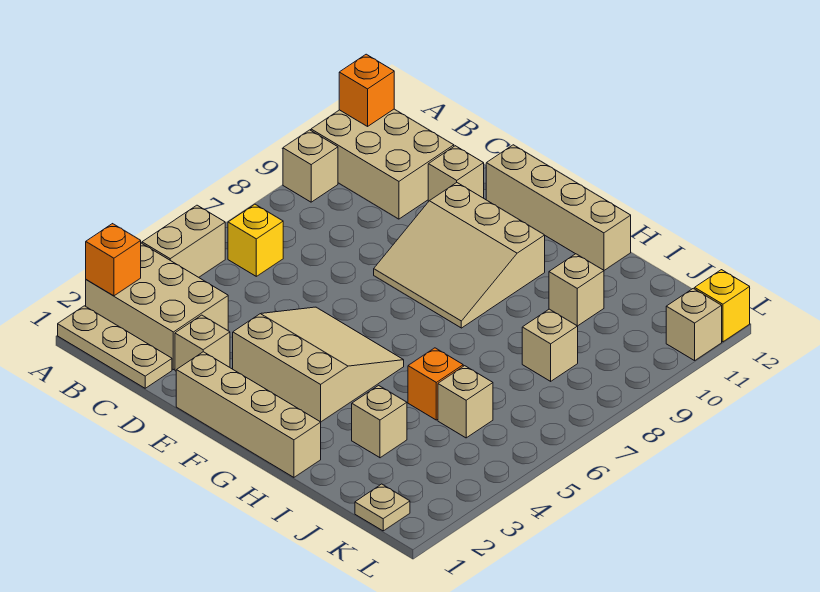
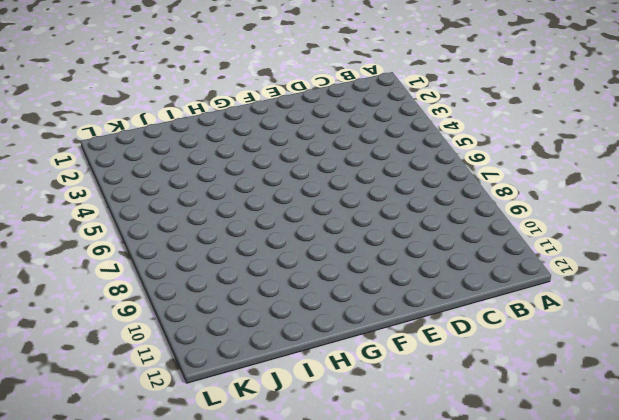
none -> tan 1x3 plate [58,306,172,388]
none -> tan 2x3 brick [86,243,228,370]
none -> tan 1x2 brick [142,205,225,277]

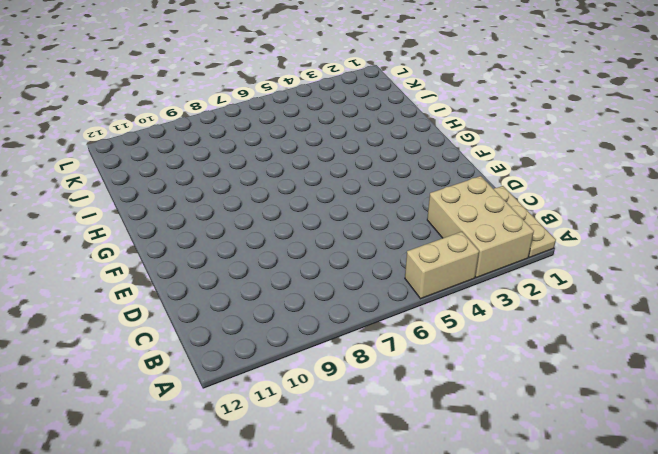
none -> tan 1x1 brick [283,130,338,202]
none -> tan 2x3 brick [311,109,454,219]
none -> yellow 1x1 brick [228,204,283,276]

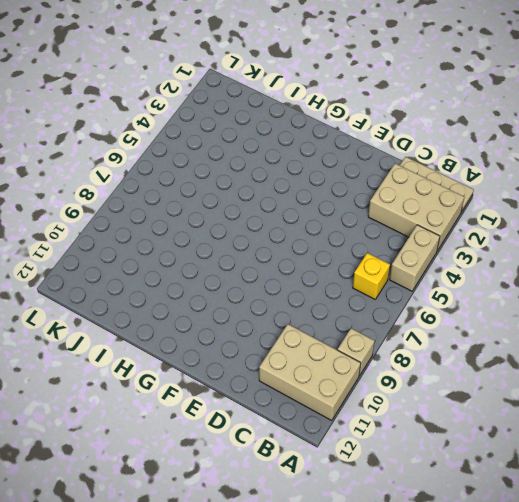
none -> tan 1x1 brick [175,315,230,371]
none -> tan 1x1 brick [428,146,484,201]
none -> tan 1x4 brick [176,352,321,477]

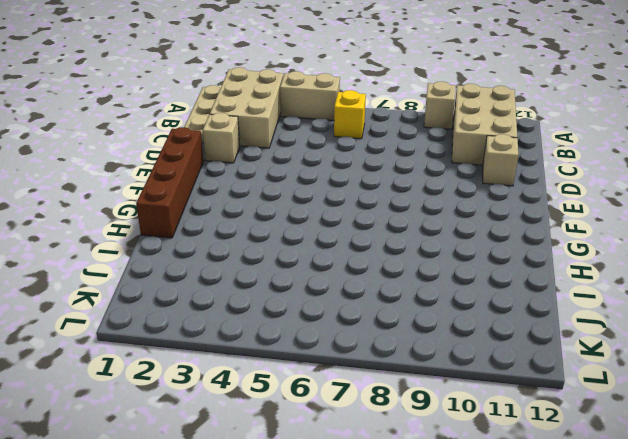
brown 1x4 brick [136,127,204,238] -> tan 1x4 brick [176,352,321,477]
none -> tan 3x3 slope [233,307,404,422]
none -> tan 3x3 slope [374,183,545,328]
none -> tan 1x4 brick [486,145,631,270]

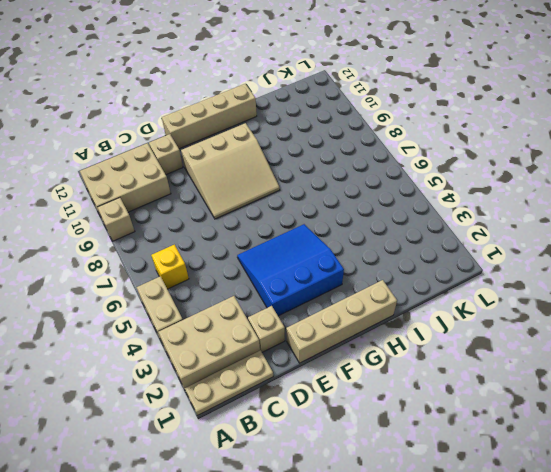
blue 3x3 slope [237,224,344,316] -> tan 3x3 slope [233,307,404,422]
none -> tan 1x1 brick [352,385,407,458]
none -> orange 1x1 brick [408,348,463,420]
none -> tan 1x1 brick [549,254,604,326]

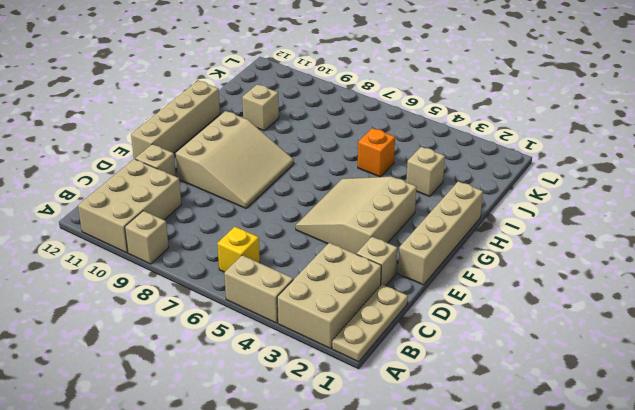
none -> tan 1x1 brick [438,366,493,438]
none -> tan 1x1 brick [522,309,578,381]
none -> tan 1x1 plate [355,484,410,531]

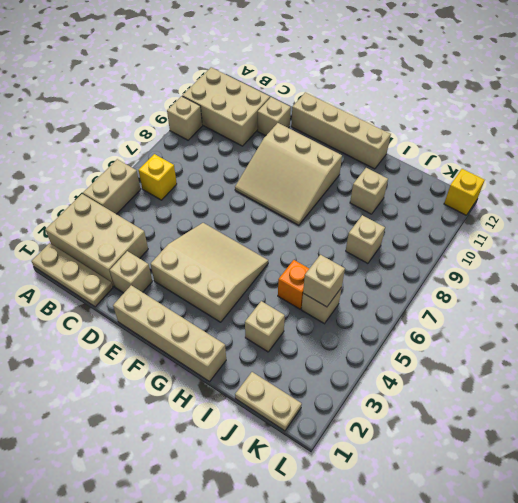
tan 1x2 plate [235,372,302,431] -> tan 1x1 plate [355,484,410,531]
tan 1x1 brick [303,255,345,307] -> tan 1x1 brick moved to [666,288,722,361]
none -> orange 1x1 brick [86,224,141,296]
none -> orange 1x1 brick [339,54,394,126]

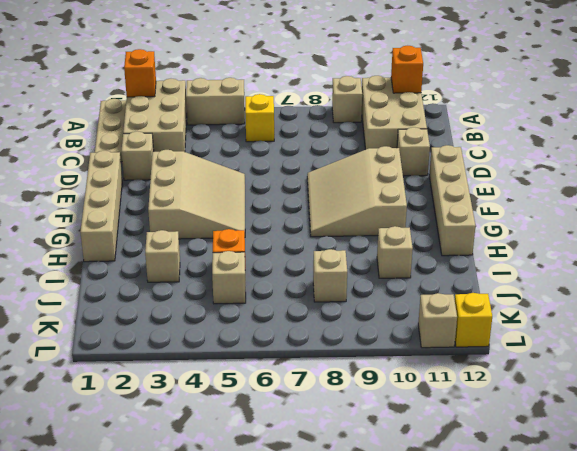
none -> tan 1x1 plate [355,484,410,531]

